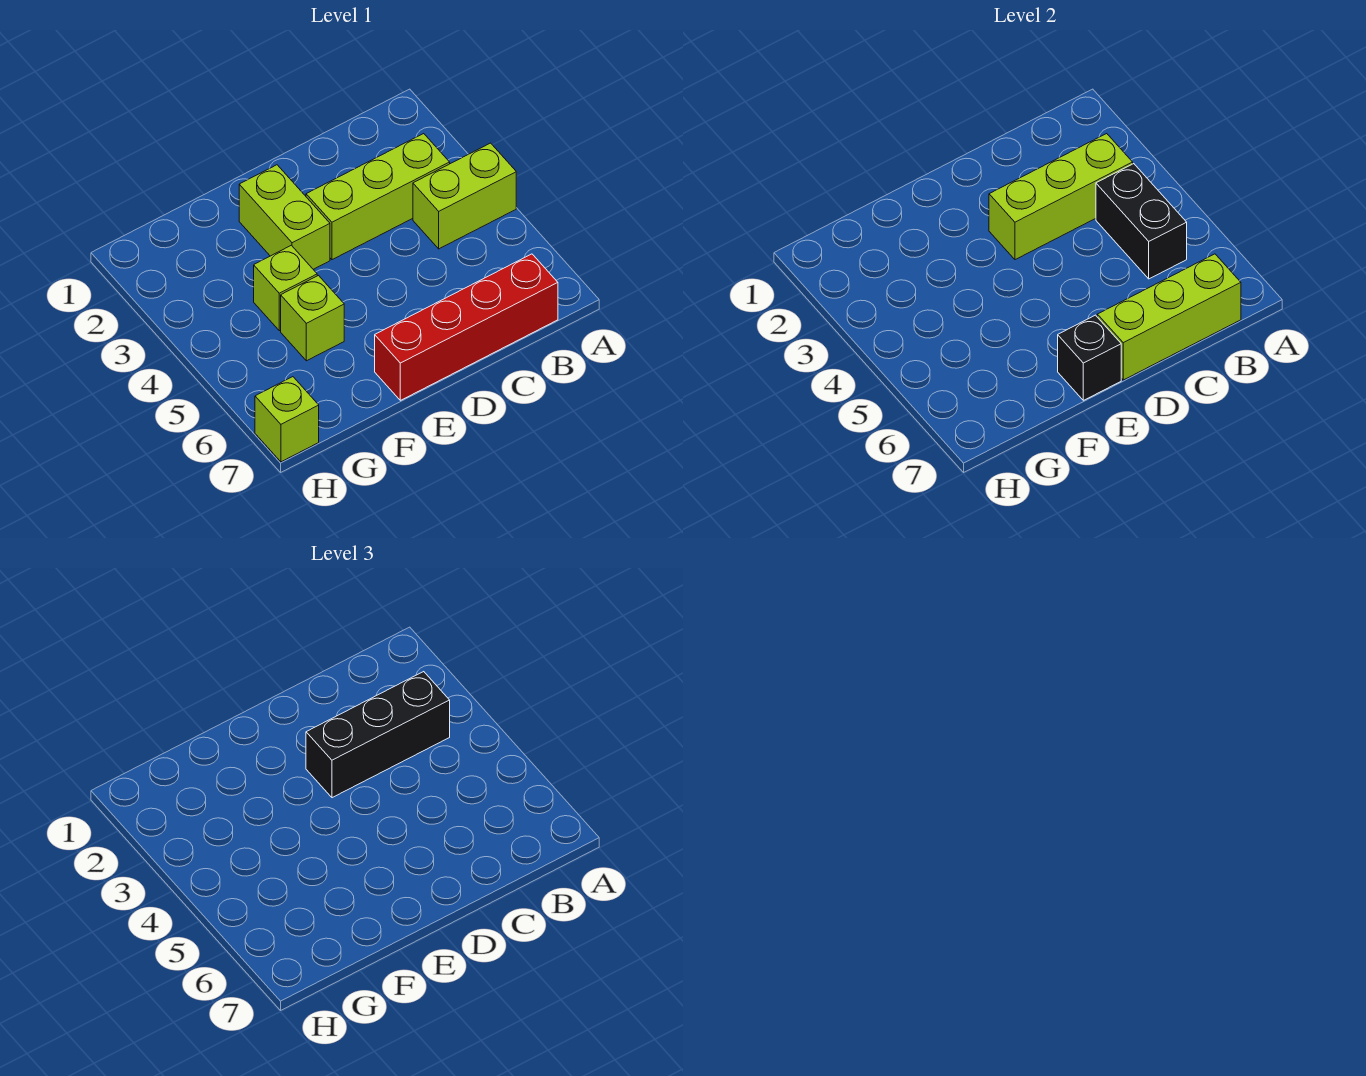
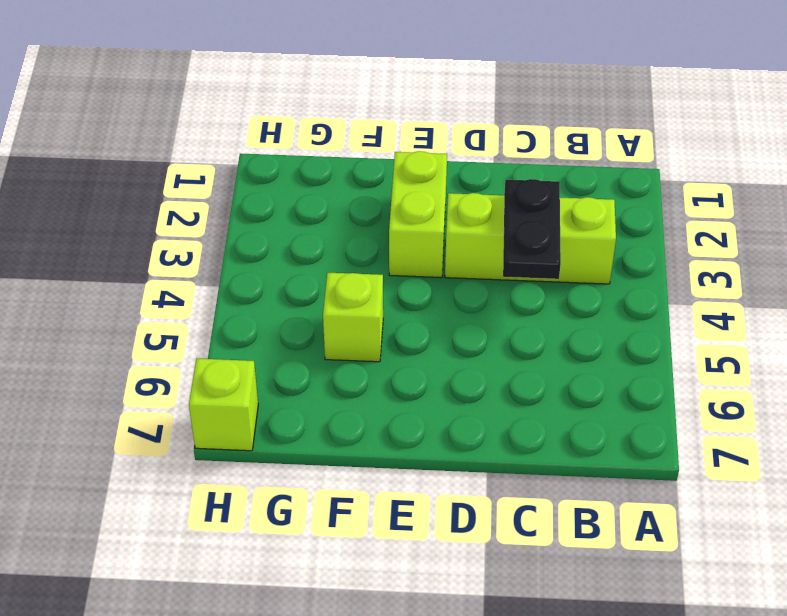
black 1x2 plate [503,179,561,279] -> lime 1x3 brick [989,134,1133,260]
none -> lime 1x2 brick [413,143,516,249]
none -> red 1x4 brick [375,254,558,400]
none -> lime 1x1 brick [254,245,317,331]

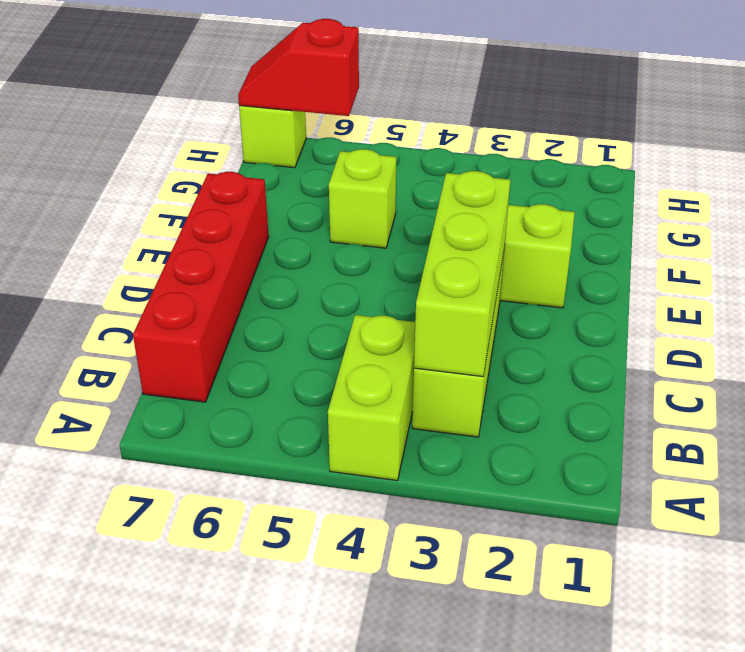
red 1x2 slope [238,19,359,116] -> none
none -> lime 1x1 brick [254,245,317,331]
none -> black 1x2 brick [1096,164,1187,279]
none -> lime 1x3 brick [1097,254,1241,380]

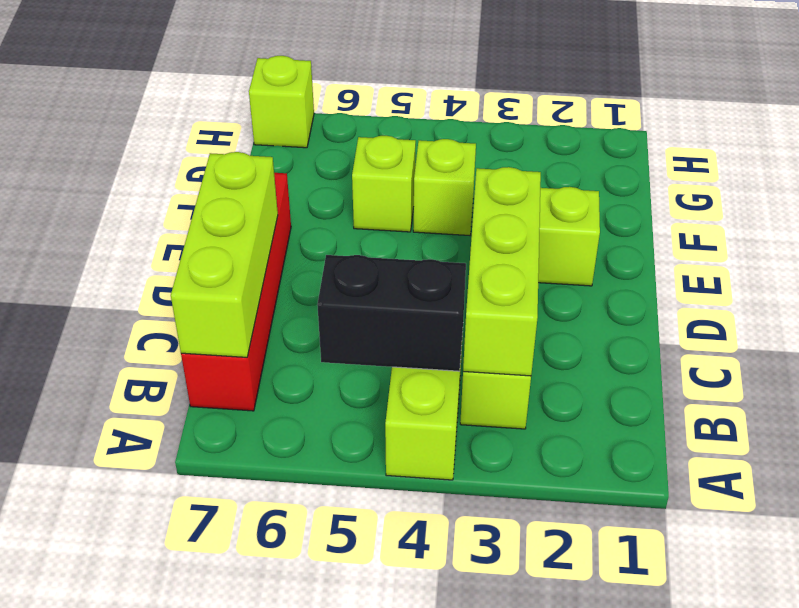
none -> black 1x1 brick [1058,315,1121,400]
none -> black 1x3 brick [306,672,450,798]

